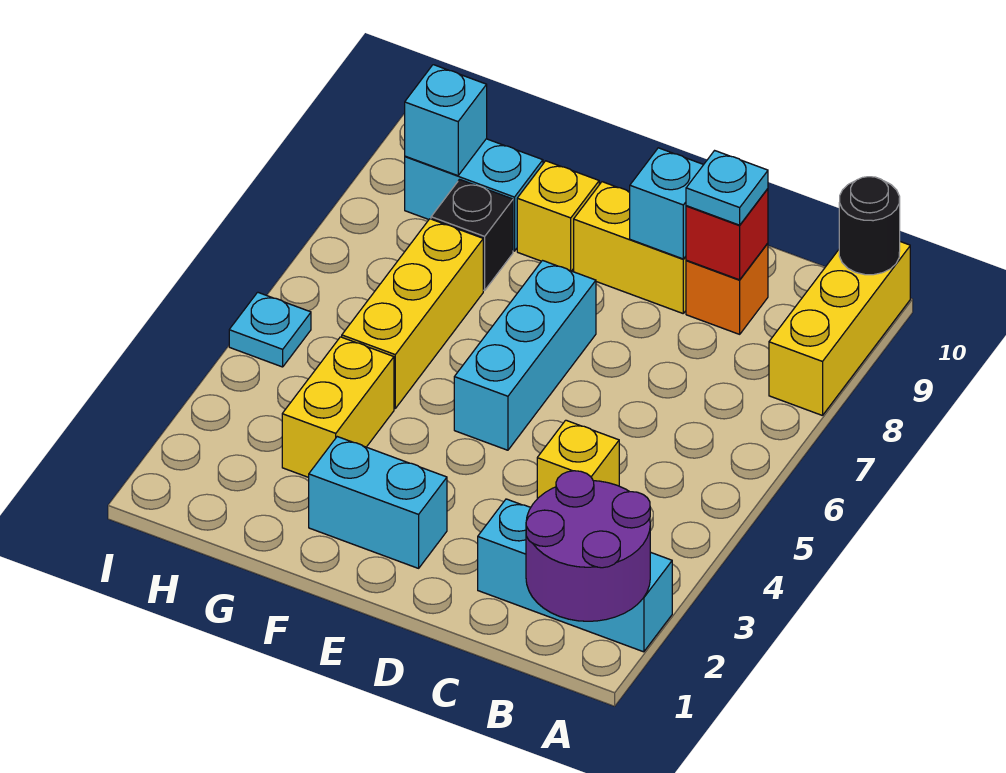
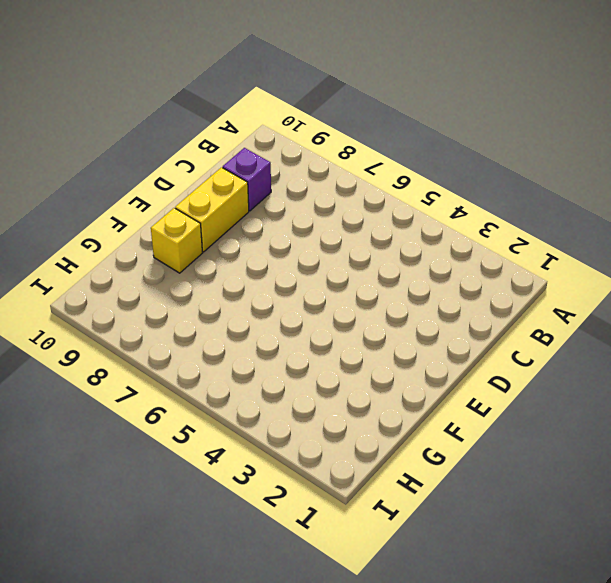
purple 1x1 brick [223,148,271,211] -> orange 1x1 brick [686,243,768,334]
none -> cyan 1x3 brick [478,499,672,652]
none -> yellow 1x3 brick [769,242,910,416]
none -> yellow 1x1 brick [537,420,619,499]

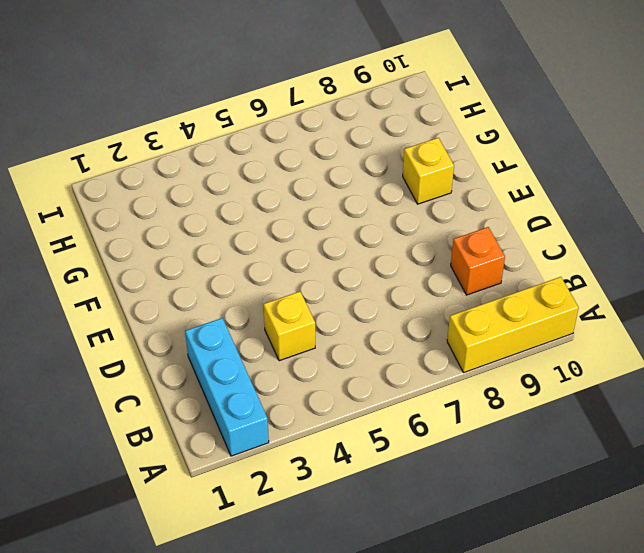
none -> yellow 1x2 brick [574,182,686,313]
none -> cyan 1x2 brick [309,437,447,568]
none -> cyan 1x3 brick [454,261,596,450]

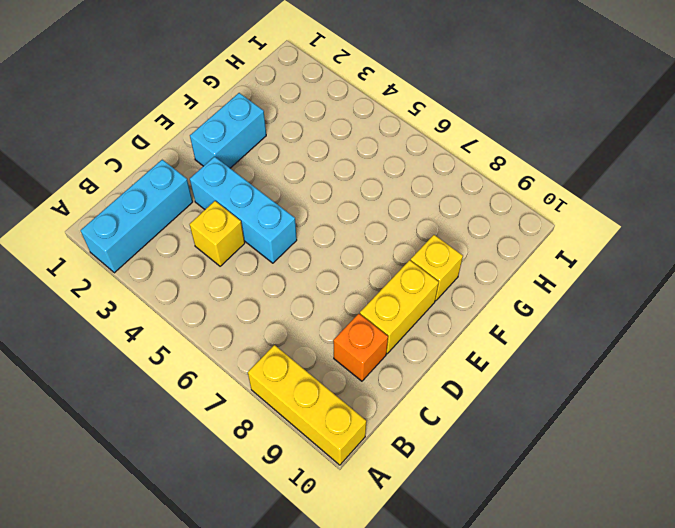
cyan 1x3 brick [190,157,297,263] -> cyan 1x3 brick moved to [454,261,596,450]
none -> yellow 1x2 brick [282,337,394,477]
none -> yellow 1x3 brick [342,219,483,409]
none -> black 1x1 brick [431,179,513,290]

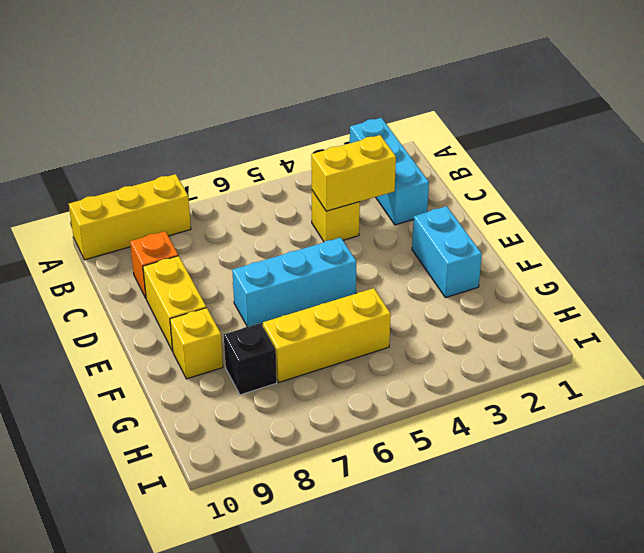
yellow 1x2 brick [311,135,396,211] -> yellow 1x2 brick moved to [282,337,394,477]
none -> cyan 1x2 brick [405,139,543,251]
none -> cyan 1x1 plate [229,292,311,367]
none -> purple 2x2 round brick [526,471,650,621]

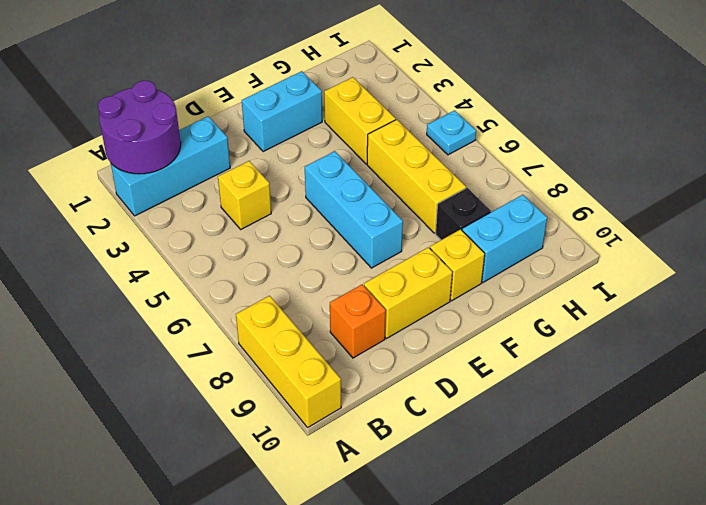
none -> black 1x1 round brick [839,177,900,275]
none -> red 1x1 brick [686,189,768,280]
none -> cyan 1x1 brick [630,148,703,259]

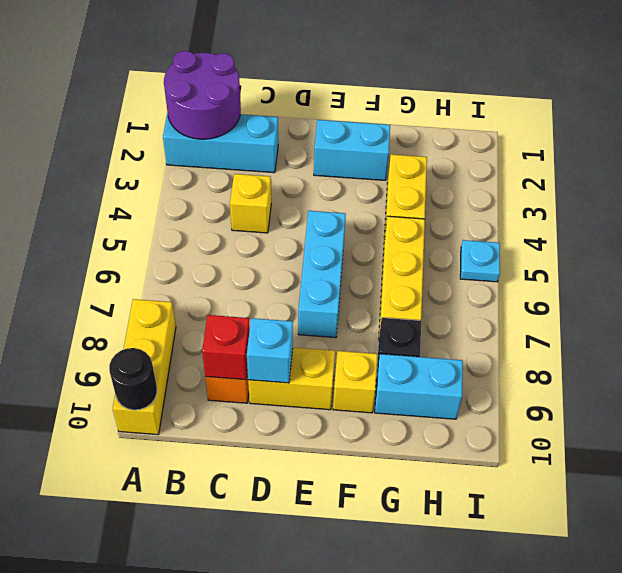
none -> cyan 1x1 brick [405,65,487,176]
none -> cyan 1x1 plate [686,151,768,225]

